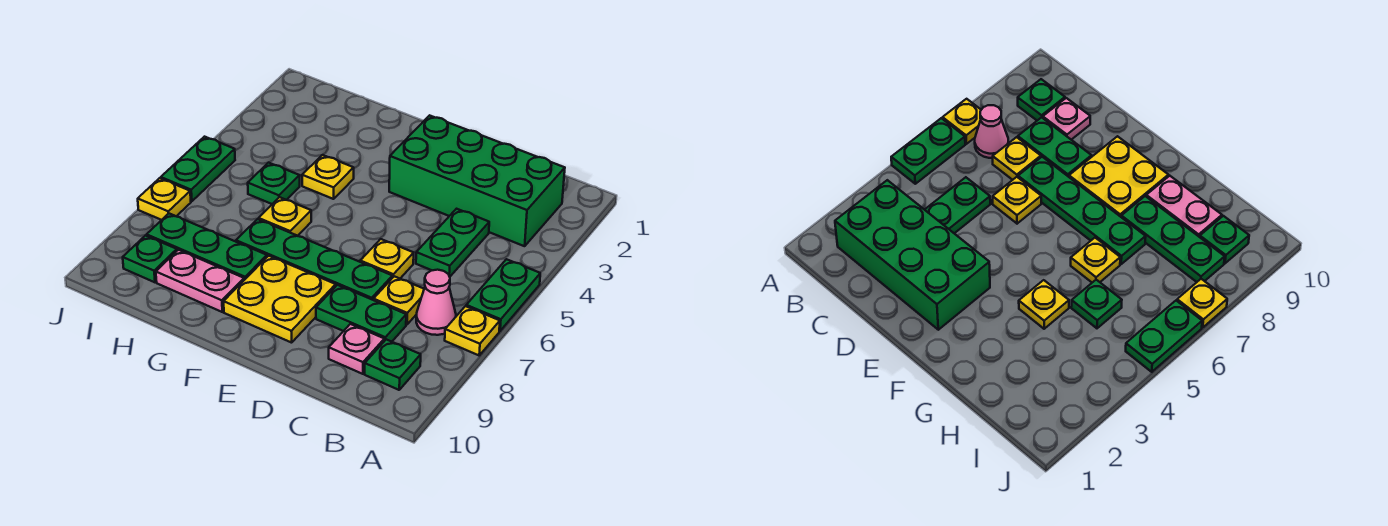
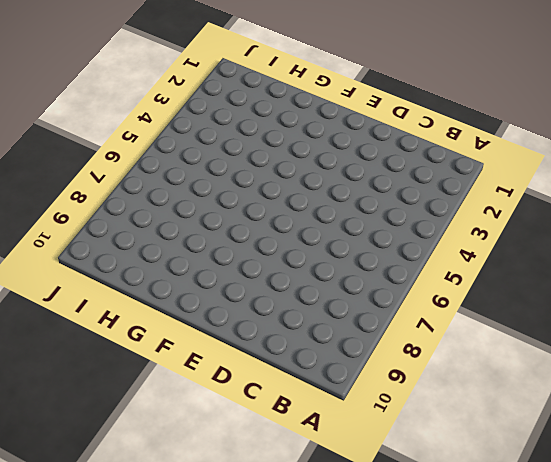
none -> green 1x2 plate [466,259,540,331]
none -> yellow 1x1 plate [445,306,500,355]
none -> green 2x4 brick [389,115,565,246]

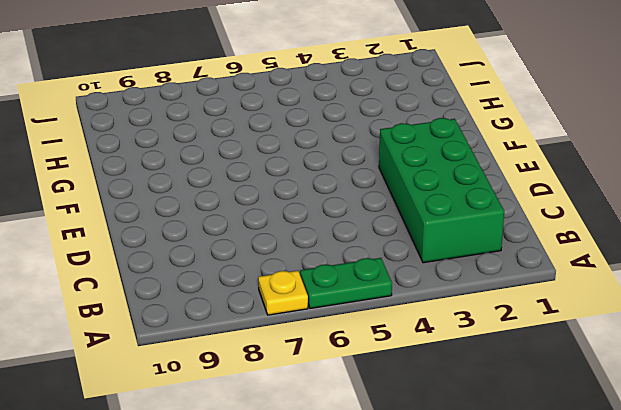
none -> pink 1x1 cone [416,270,456,335]
none -> green 1x1 plate [365,339,421,390]
none -> green 1x2 plate [416,209,489,277]

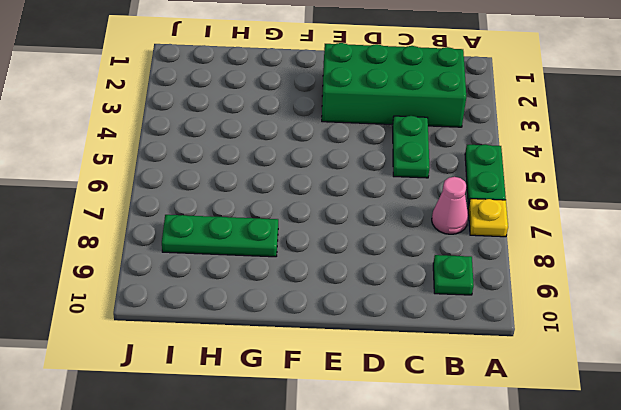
none -> yellow 1x1 plate [373,276,424,325]
none -> green 1x2 plate [316,285,406,342]
none -> pink 1x1 plate [329,324,384,374]

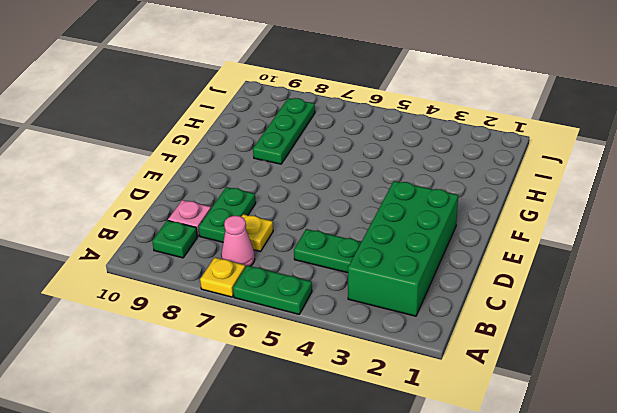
none -> yellow 1x1 plate [360,239,414,278]
none -> green 1x4 plate [236,219,392,300]
none -> yellow 2x2 plate [224,256,336,343]

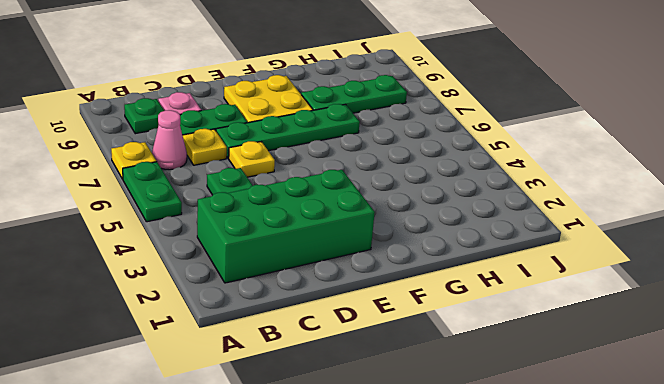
none -> yellow 1x1 plate [302,155,354,199]
none -> yellow 1x1 plate [259,197,311,236]
none -> pink 1x2 plate [156,250,244,312]

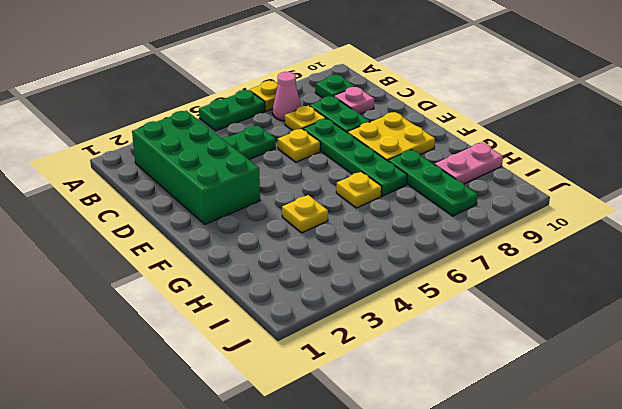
pink 1x2 plate [435,143,503,184] -> pink 1x2 plate turned to [156,250,244,312]
none -> green 1x1 plate [248,163,300,204]
none -> green 1x1 plate [123,235,177,282]
none -> green 1x2 plate [161,137,235,201]

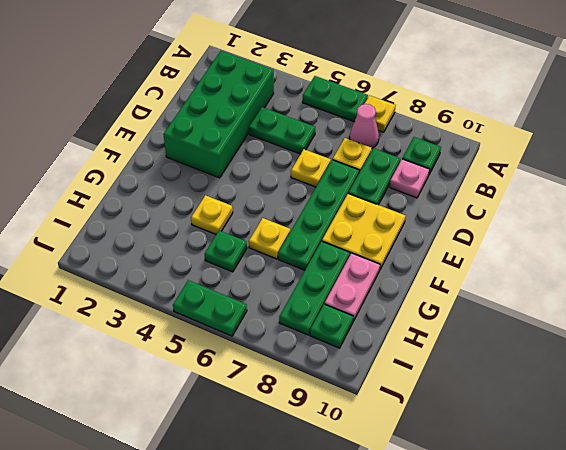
none -> yellow 1x1 plate [138,178,191,220]

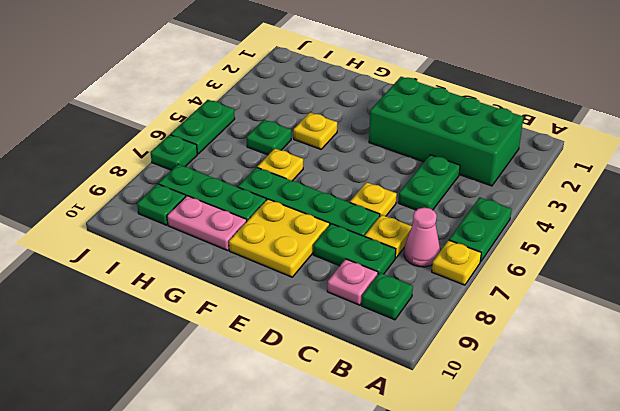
green 1x1 plate [151,135,197,170] -> yellow 1x1 plate [138,178,191,220]

